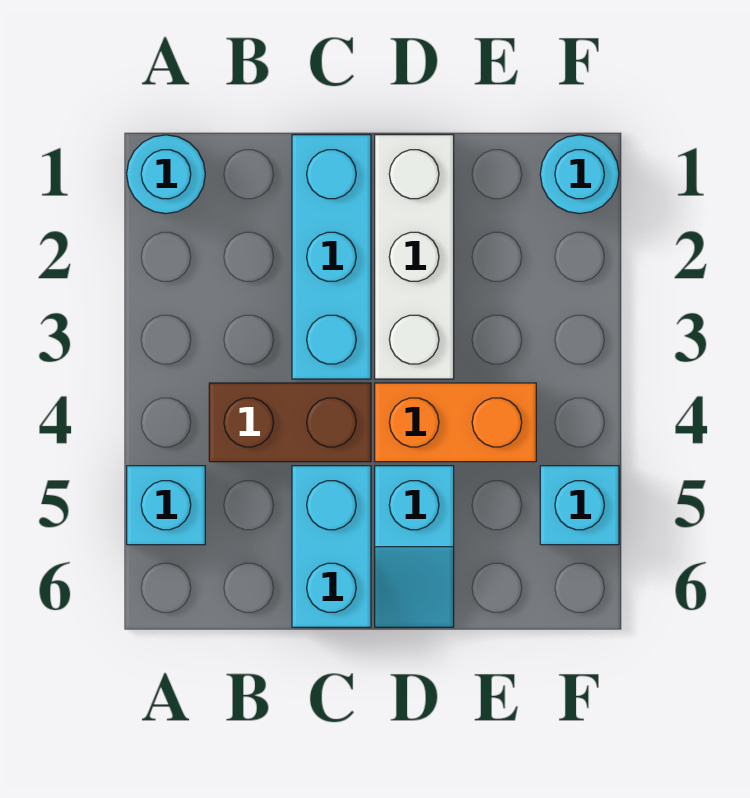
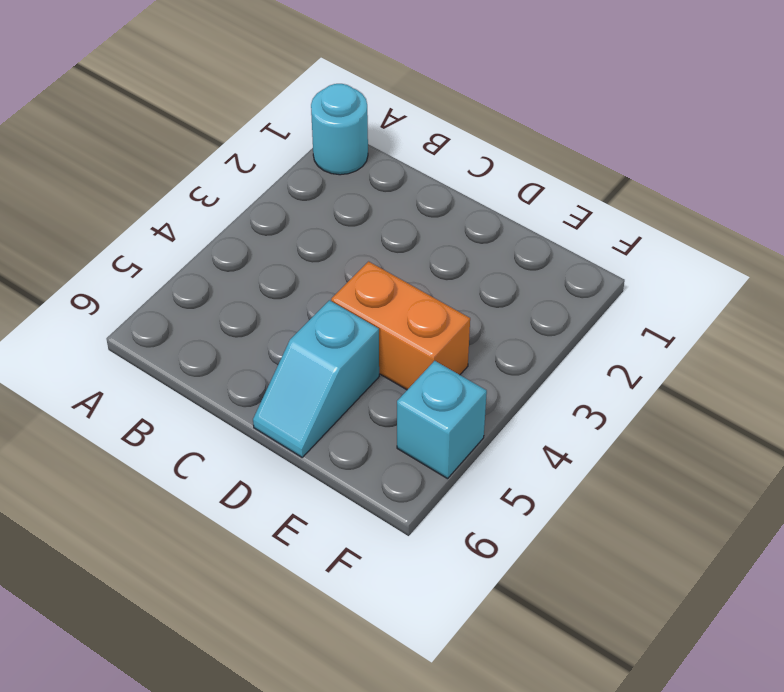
none -> cyan 1x1 brick [127,466,205,545]
none -> brown 1x2 brick [209,383,371,462]

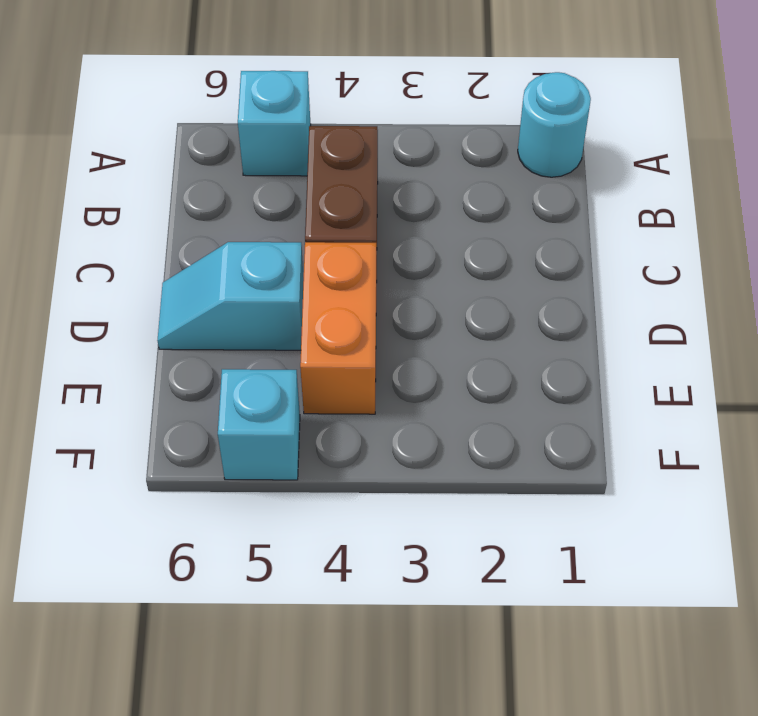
none -> cyan 1x3 brick [292,135,371,379]
none -> cyan 1x2 brick [292,466,371,627]

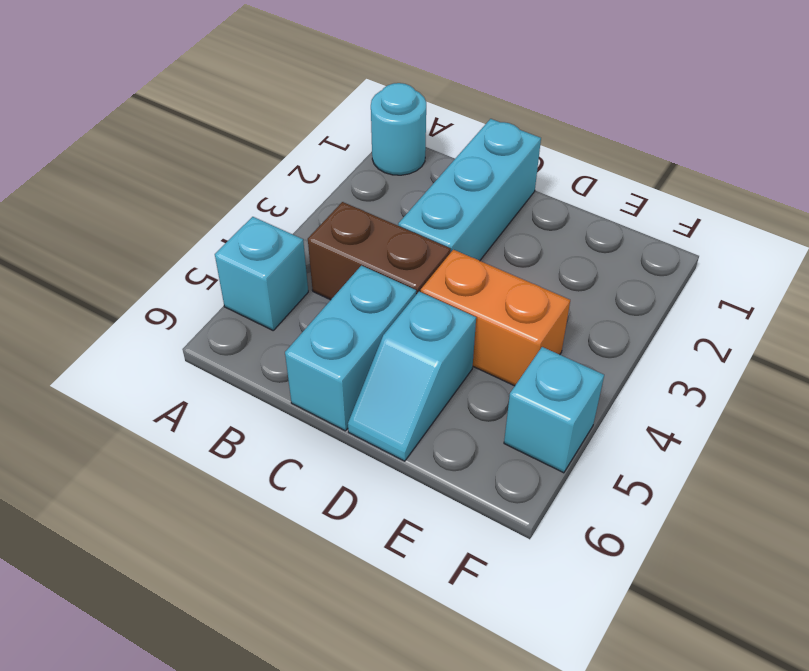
none -> white 1x3 brick [375,135,454,379]
none -> cyan 1x1 round brick [540,135,619,214]

